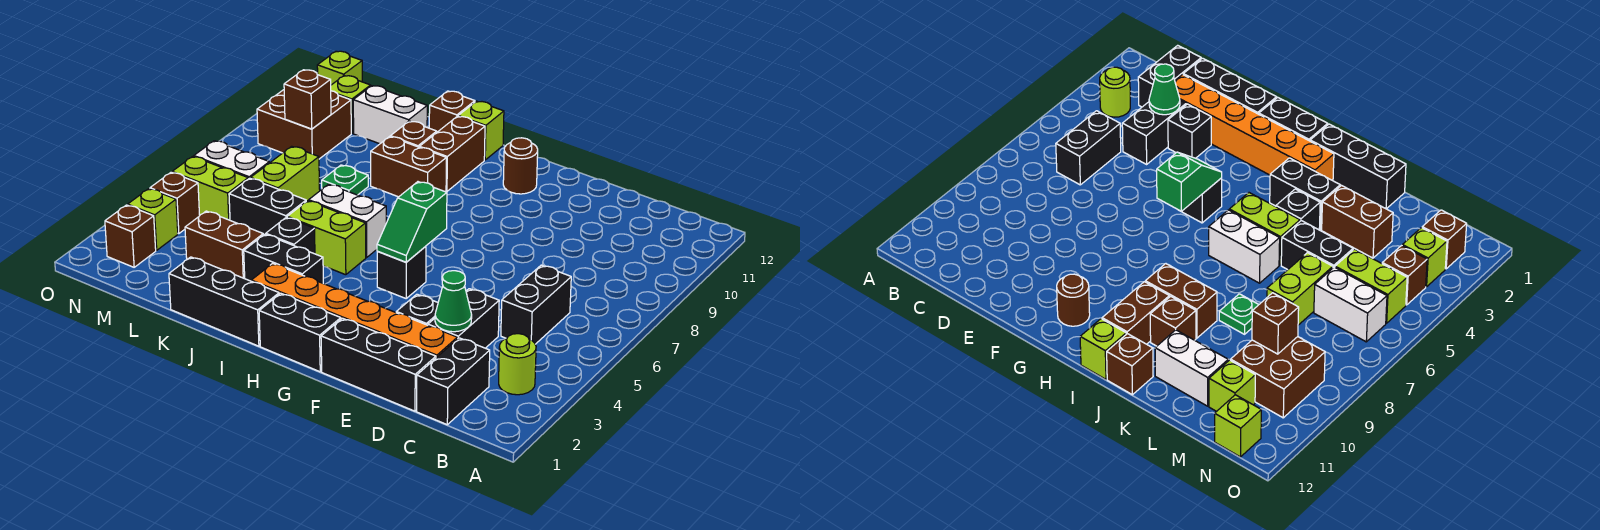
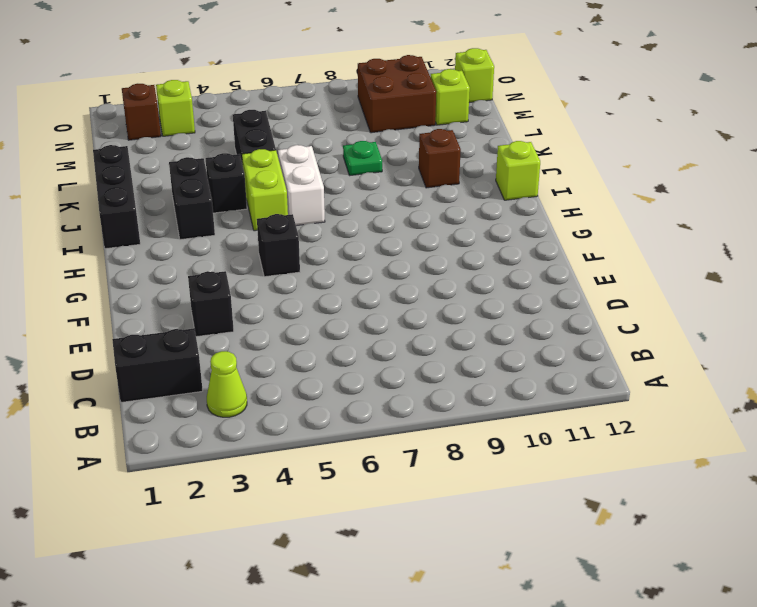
lime 1x1 cone [207,351,247,417] -> lime 1x1 round brick [499,334,536,395]
none -> black 1x2 brick [501,265,571,344]
none -> black 1x3 brick [321,318,436,411]
none -> orange 1x6 brick [251,263,457,358]
none -> black 1x2 brick [428,289,499,348]

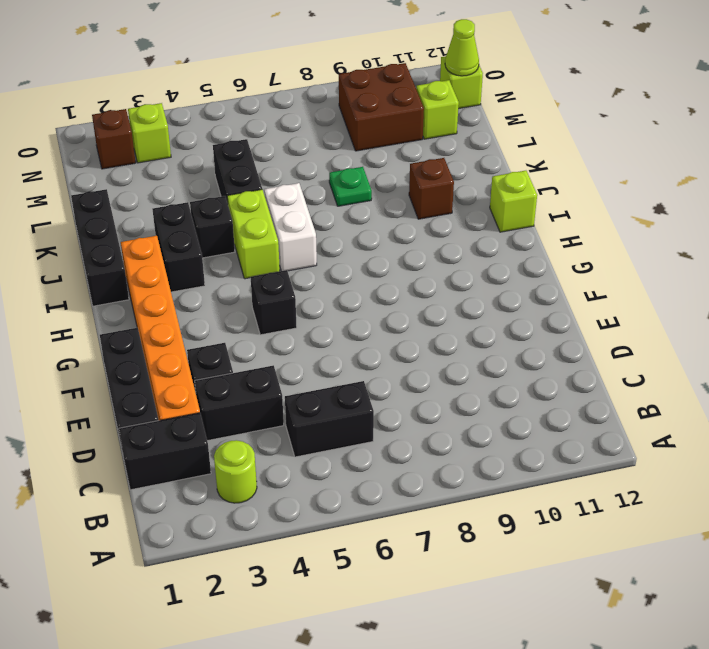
lime 1x1 cone [445,19,479,76] -> none
none -> black 1x2 brick [259,293,341,372]
none -> brown 1x1 round brick [503,138,538,194]
none -> brown 1x2 brick [371,137,446,197]
none -> brown 1x2 brick [419,116,485,191]

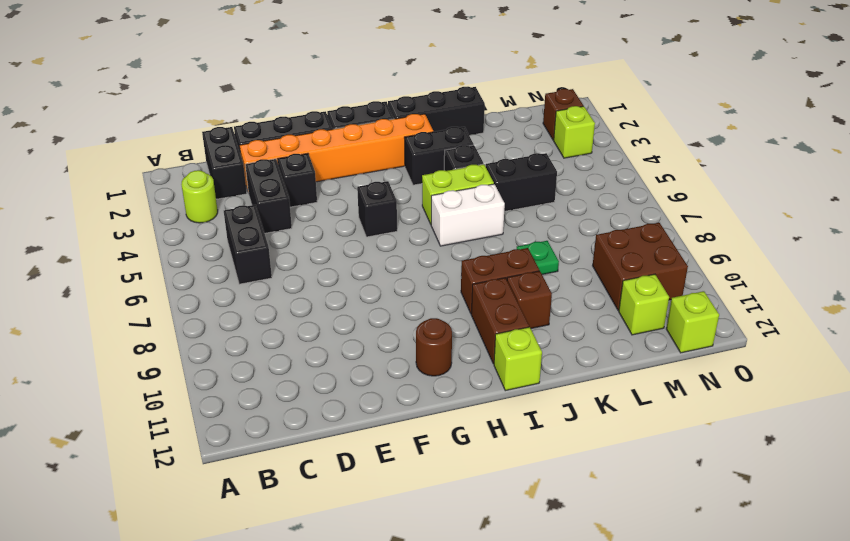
none -> brown 1x1 brick [429,91,475,132]
none -> brown 1x2 brick [185,211,263,279]
none -> white 1x2 brick [353,86,427,144]
none -> lime 1x2 brick [251,146,320,201]

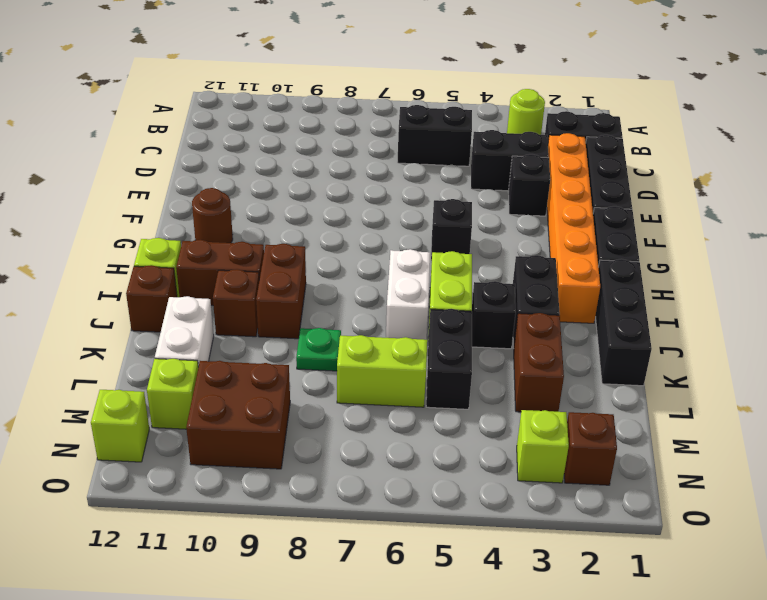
none -> lime 1x2 brick [172,157,248,220]
none -> white 1x2 brick [194,141,269,179]
none -> brown 1x1 brick [150,172,200,234]
none -> green 1x1 cone [435,271,472,332]

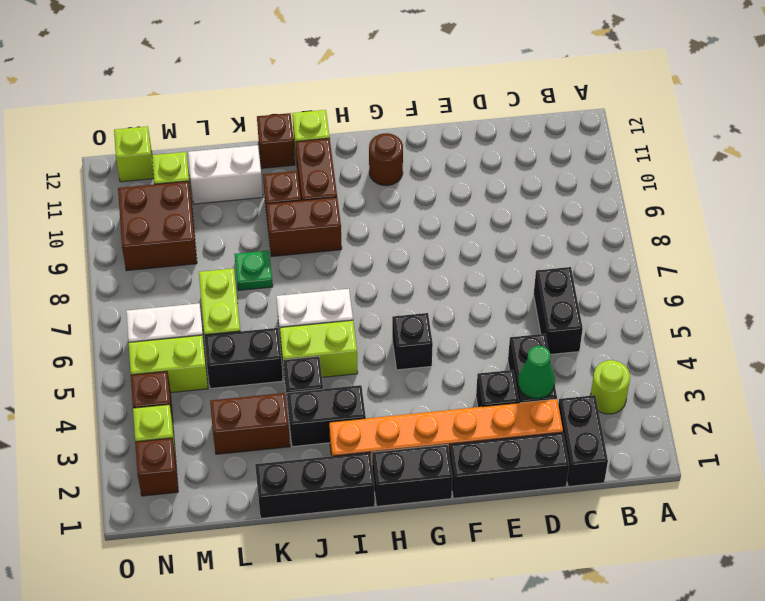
none -> green 1x2 slope [377,182,447,262]
none -> brown 1x1 brick [284,70,331,129]

